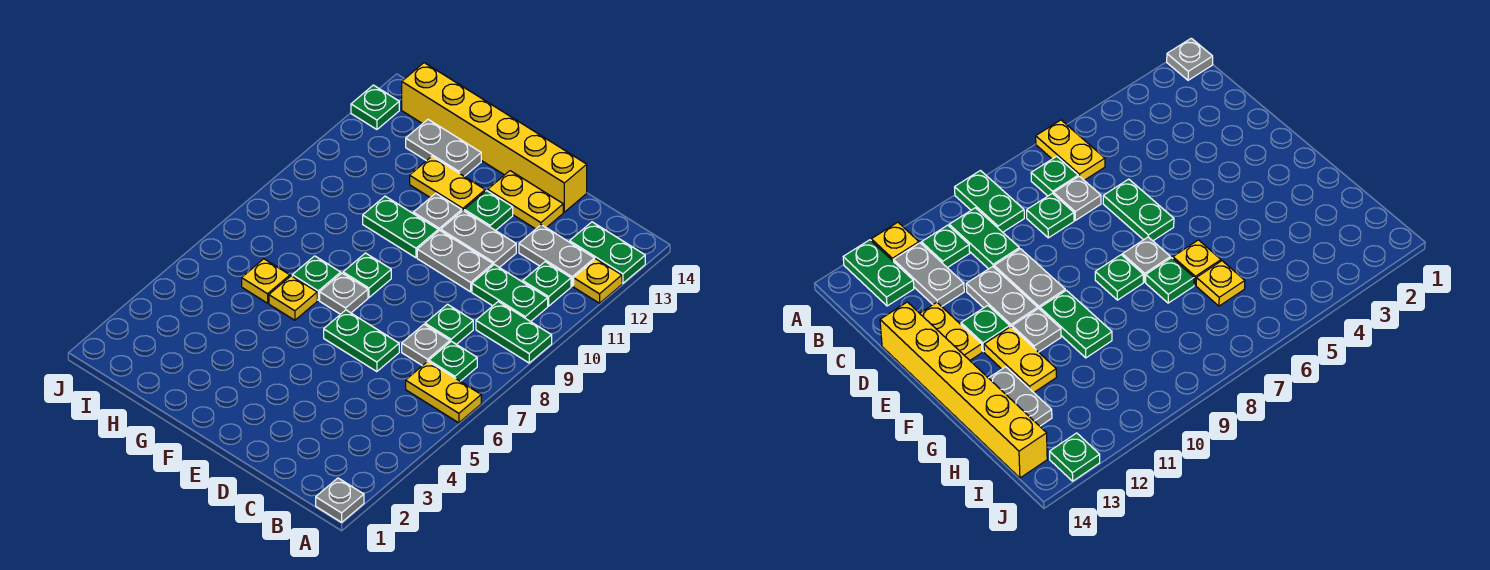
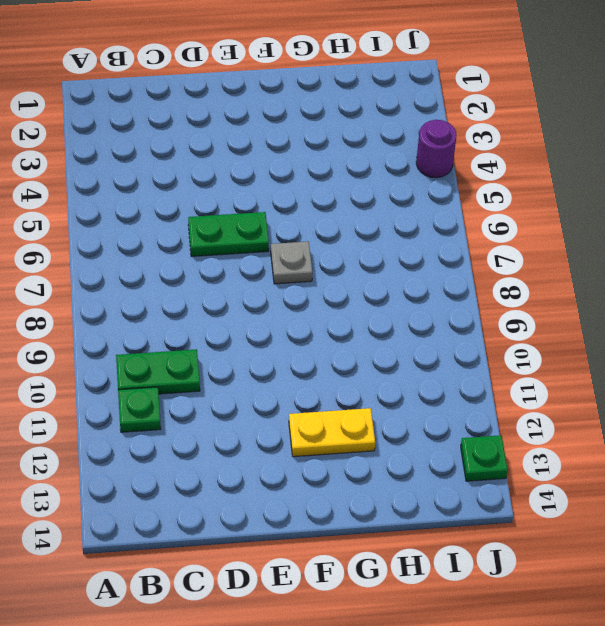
purple 1x1 round brick [416,120,456,178] -> none
none -> grey 1x1 plate [316,478,364,522]
none -> yellow 1x2 plate [406,361,481,423]
none -> green 1x2 plate [476,302,552,363]

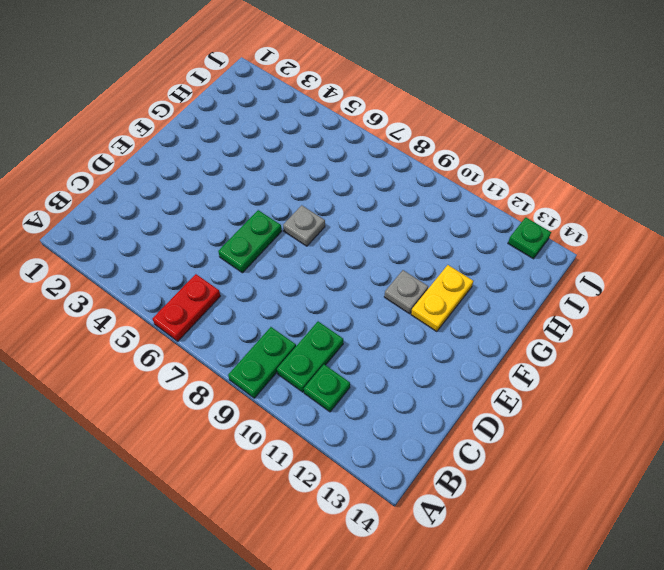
red 1x2 plate [152,274,220,341] -> yellow 1x2 plate [406,361,481,423]
none -> grey 1x1 plate [316,478,364,522]
none -> yellow 1x1 plate [574,259,622,303]
none -> green 1x2 plate [570,222,645,283]

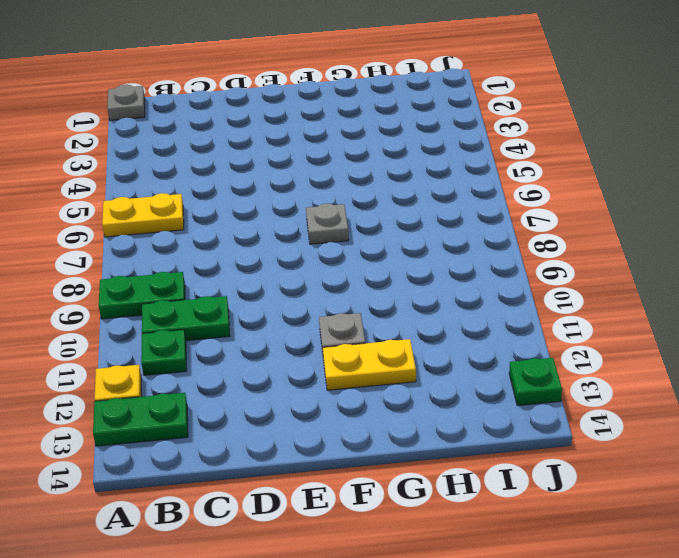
none -> green 1x1 plate [429,341,477,381]
none -> grey 1x2 plate [519,225,595,286]
none -> grey 1x1 plate [402,324,450,366]

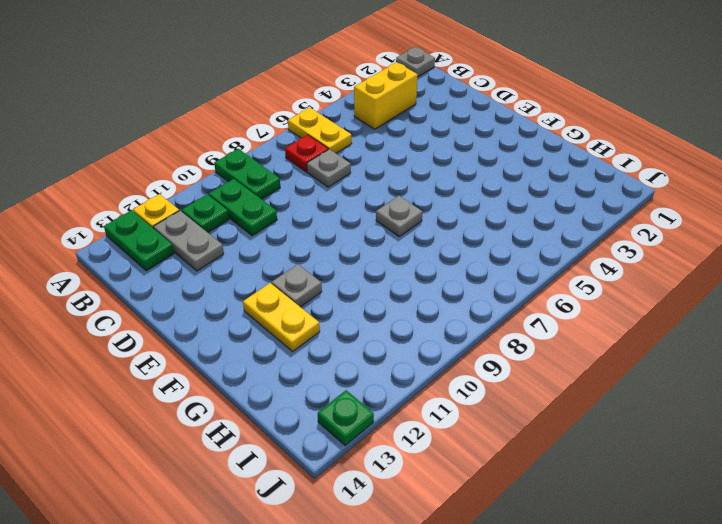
yellow 1x2 brick [354,62,418,129] -> none
red 1x1 plate [285,135,328,172] -> green 1x1 plate [429,341,477,381]
none -> green 1x1 plate [425,304,473,344]
none -> green 1x2 plate [324,310,399,372]
none -> grey 1x2 plate [417,230,493,292]

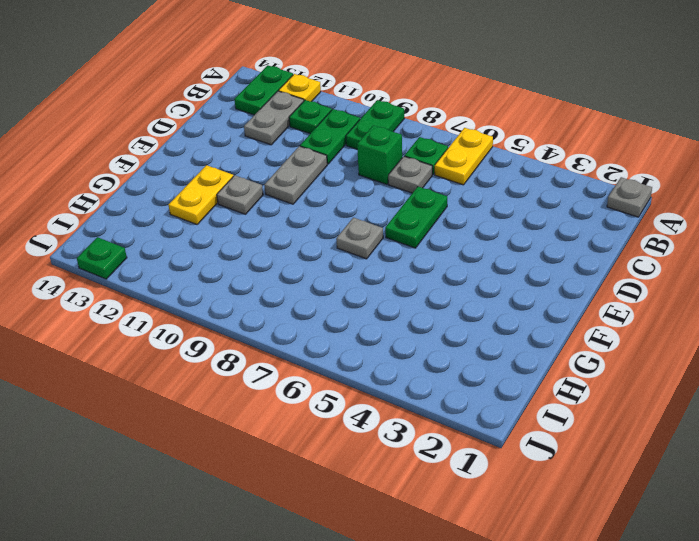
green 1x1 brick [357,125,402,184] -> green 1x1 plate [425,304,473,344]
none -> grey 1x2 plate [441,211,516,268]
none -> yellow 1x2 plate [488,171,563,229]
none -> yellow 1x6 brick [402,63,587,212]

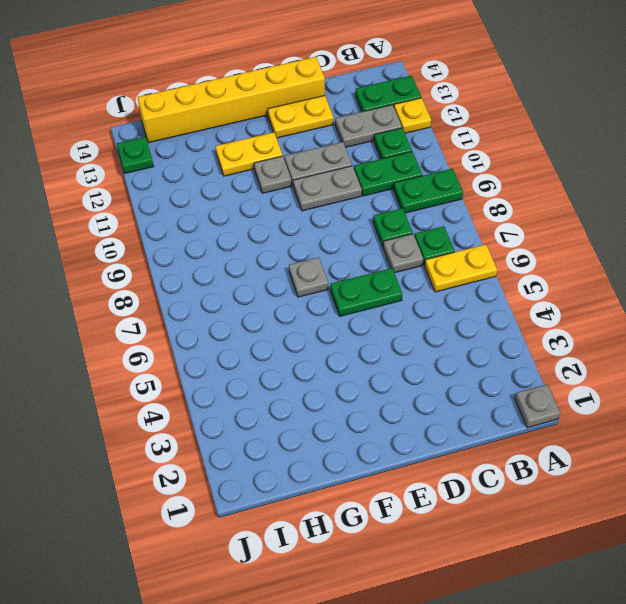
none -> green 1x1 plate [464,191,513,231]
none -> green 1x1 plate [343,253,391,297]
none -> green 1x2 plate [363,196,438,258]

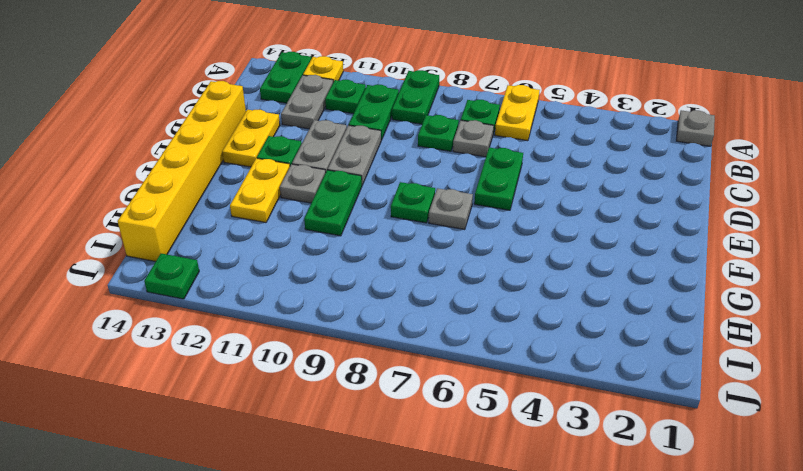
none -> yellow 1x1 plate [269,276,317,320]
none -> green 1x1 plate [292,256,341,300]
none -> grey 1x2 plate [406,120,481,176]

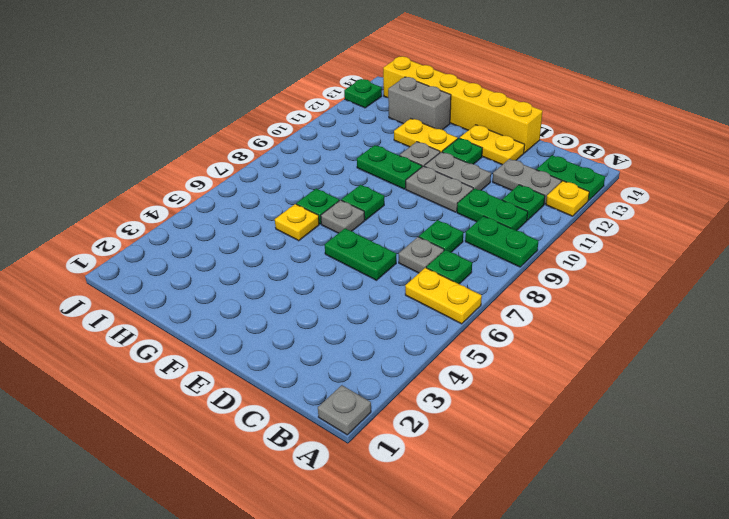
grey 1x2 brick [388,77,451,130] -> grey 1x2 plate [406,120,481,176]
none -> yellow 1x1 plate [242,259,290,303]

